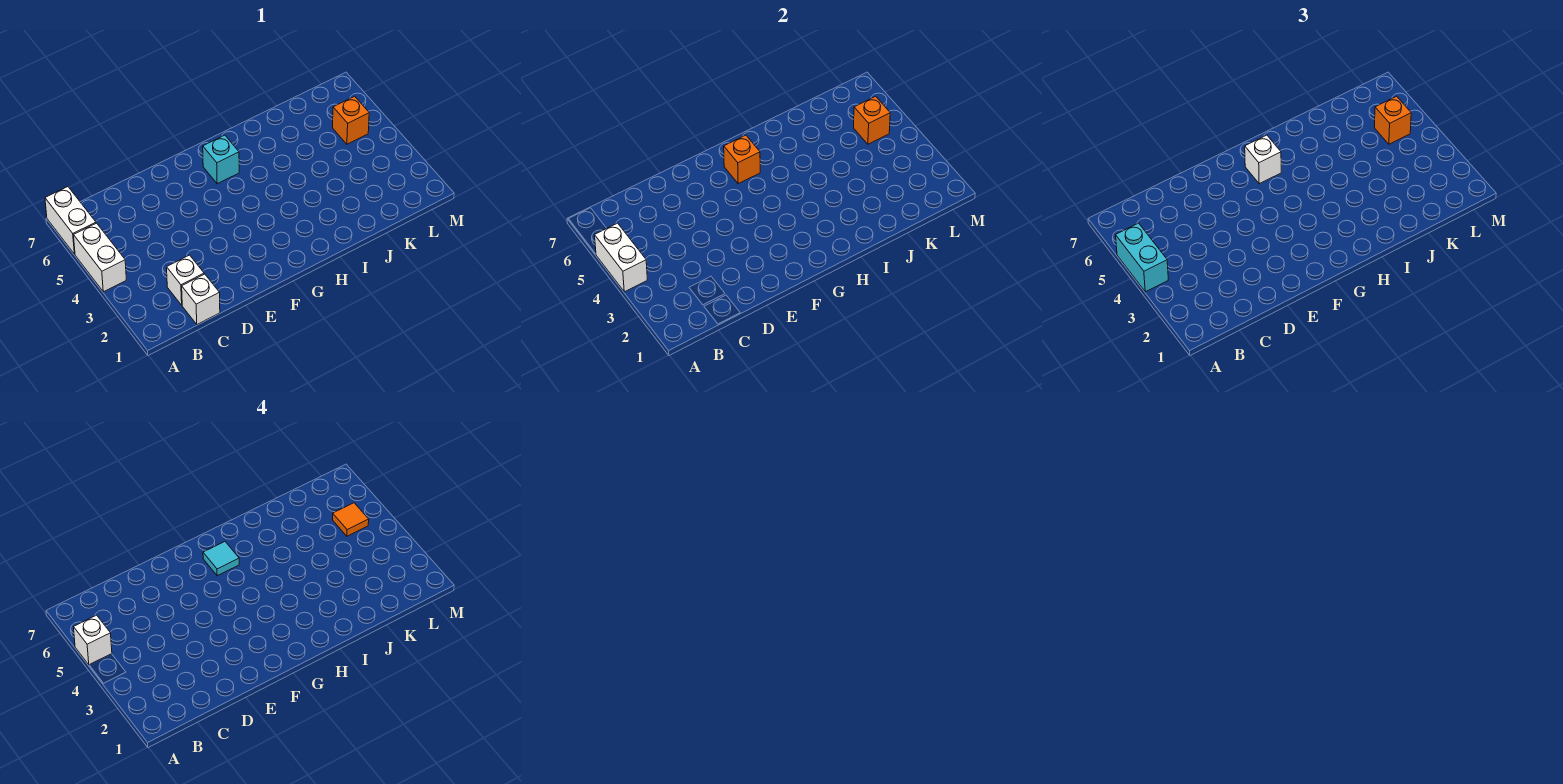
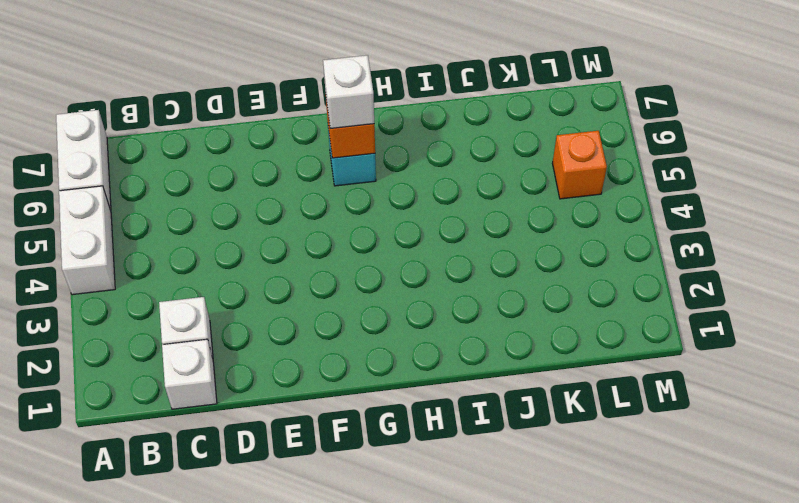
none -> white 1x2 brick [595,223,647,292]
none -> orange 1x1 brick [853,96,890,144]
none -> cyan 1x2 brick [1116,223,1168,292]

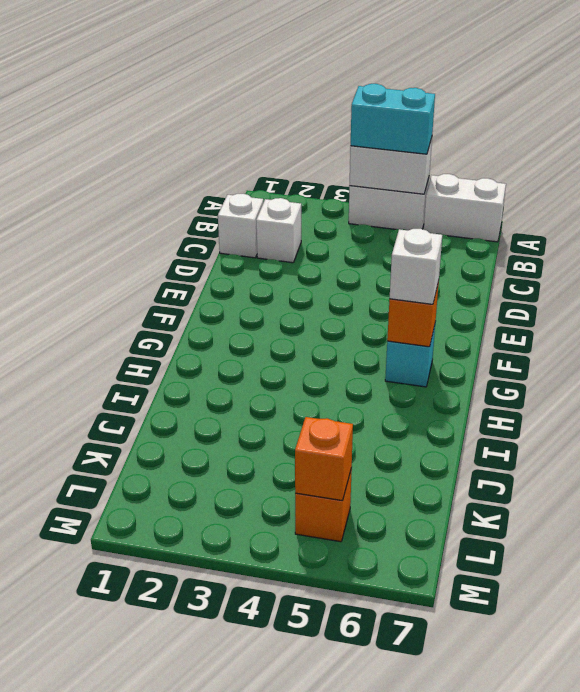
none -> orange 1x1 brick [1374,96,1411,144]
none -> white 1x1 brick [74,615,112,665]
none -> cyan 1x1 tile [203,542,239,576]

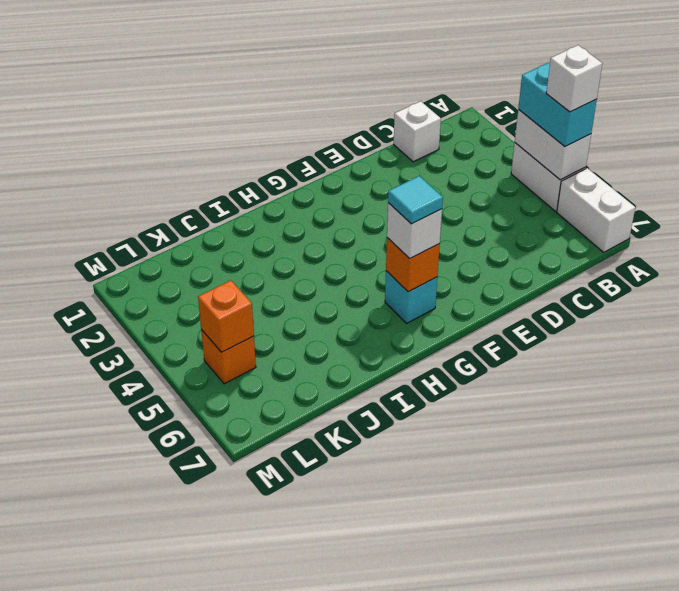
none -> white 1x1 brick [167,255,204,305]
none -> orange 1x1 brick [1374,96,1411,144]
none -> orange 1x1 tile [332,503,369,536]

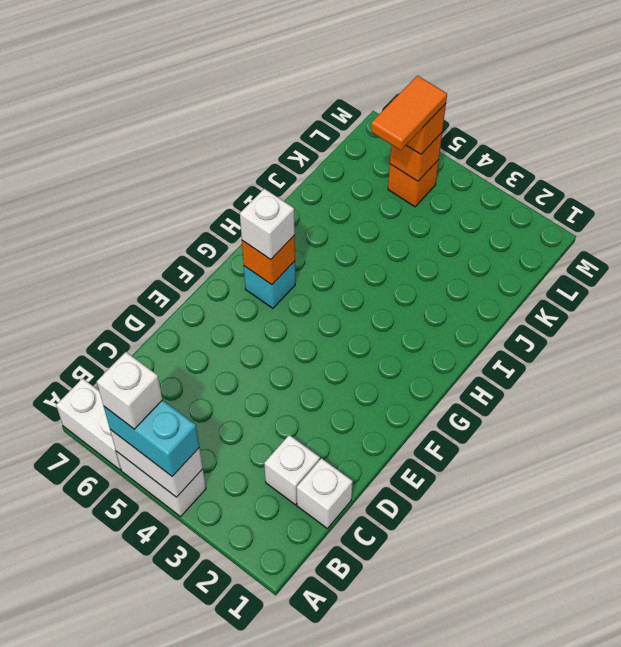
orange 1x2 tile [371,76,447,150] -> orange 1x1 tile [332,503,369,536]
none -> cyan 1x1 tile [203,542,239,576]

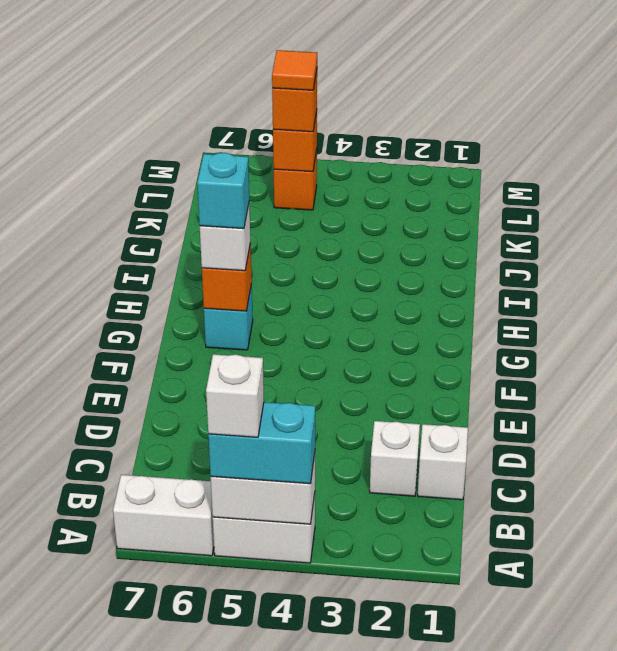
cyan 1x1 brick [197,153,249,229] -> cyan 1x1 tile [203,542,239,576]

